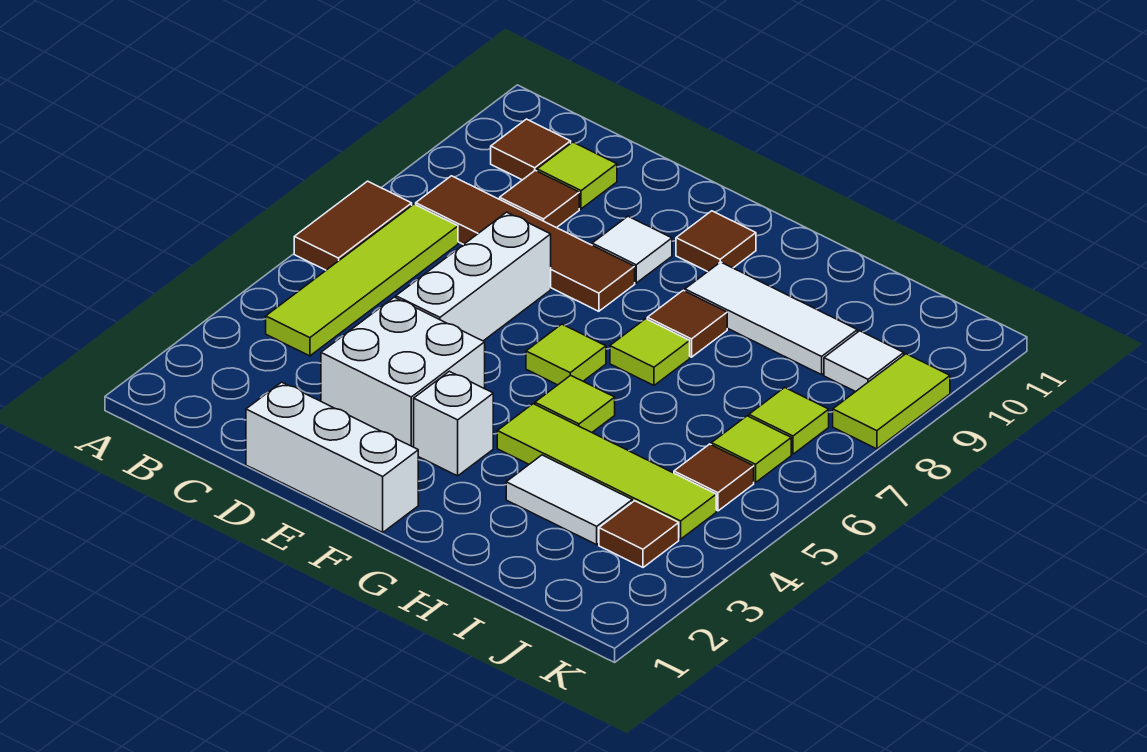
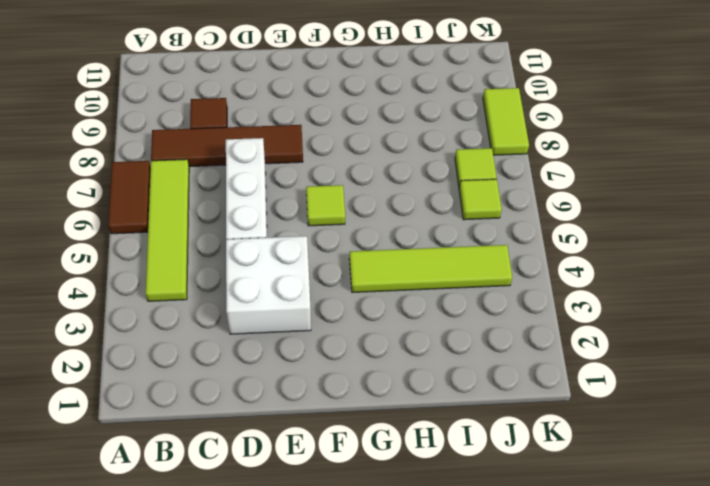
none -> brown 1x1 tile [491,119,571,180]
none -> lime 1x1 tile [537,142,617,209]
none -> white 1x3 brick [246,382,418,532]

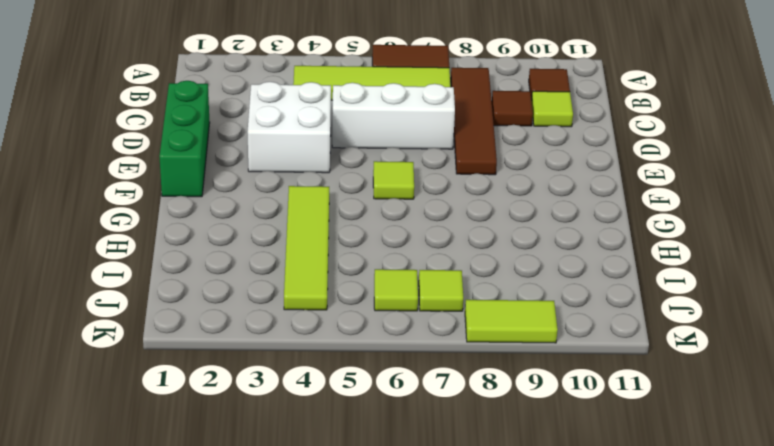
green 1x3 brick [159,81,210,197] -> white 1x3 brick [246,382,418,532]
none -> white 1x1 tile [592,216,672,283]
none -> white 1x1 brick [414,371,493,476]
none -> brown 1x1 tile [676,211,756,272]

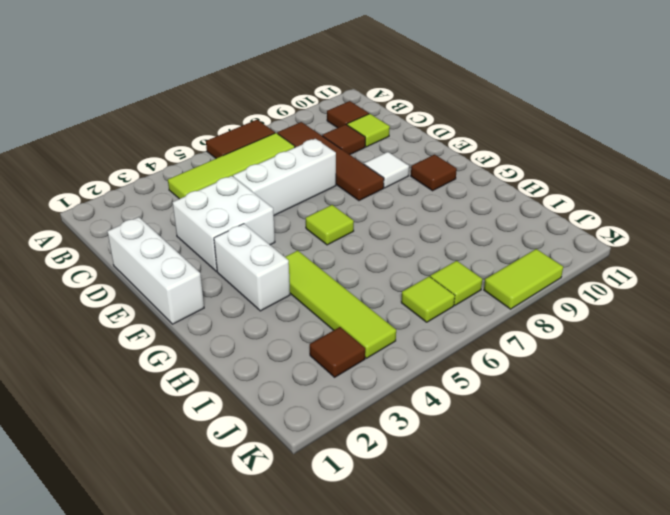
white 1x2 brick [214,224,290,311] -> white 1x1 brick [414,371,493,476]
none -> lime 1x1 tile [535,375,615,432]
none -> lime 1x1 tile [610,319,690,385]
none -> brown 1x1 tile [647,290,727,357]

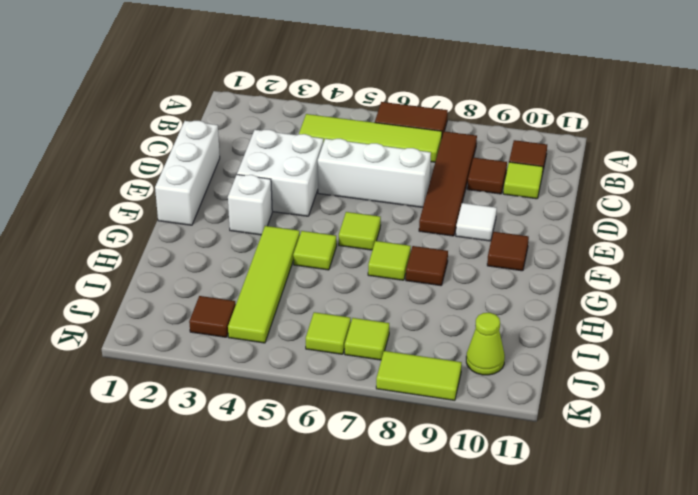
lime 1x1 cone [466,313,505,375] -> none
none -> white 1x3 tile [685,262,857,375]
none -> white 1x2 tile [506,455,632,545]
none -> brown 1x1 tile [674,444,754,511]

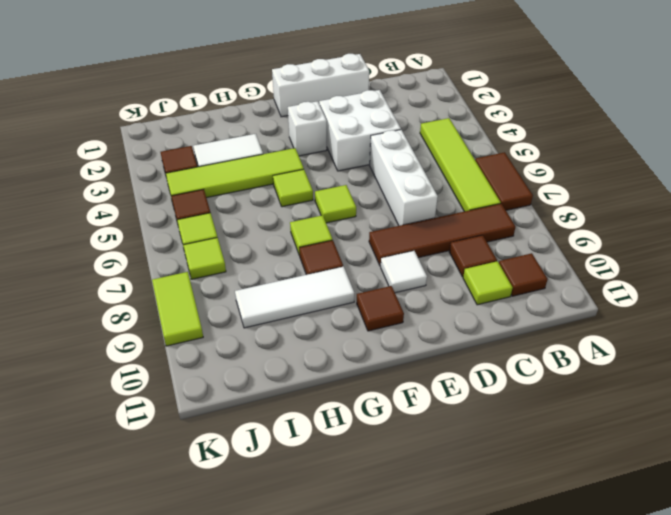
none -> white 1x1 tile [824,331,904,392]

